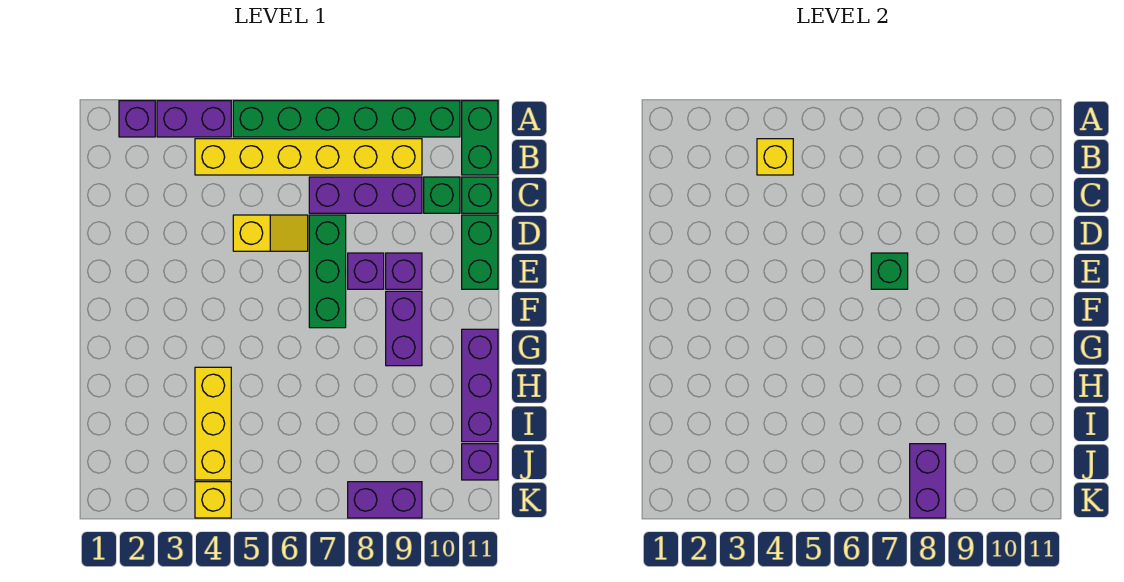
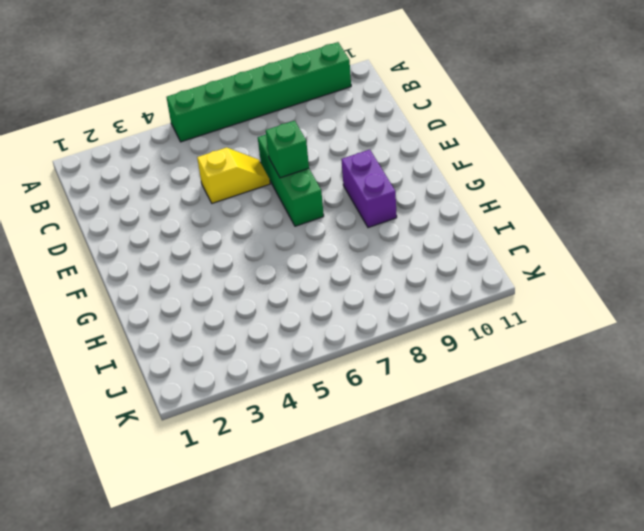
none -> purple 1x1 brick [119,101,155,137]
none -> purple 1x2 brick [157,101,231,137]
none -> green 1x2 brick [462,101,498,175]

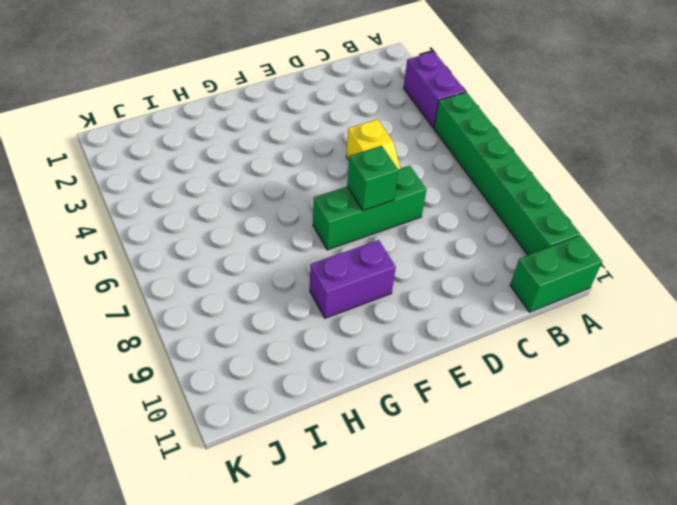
none -> purple 1x1 brick [119,101,155,137]
none -> yellow 1x6 brick [195,139,422,175]
none -> purple 1x3 brick [309,177,422,213]

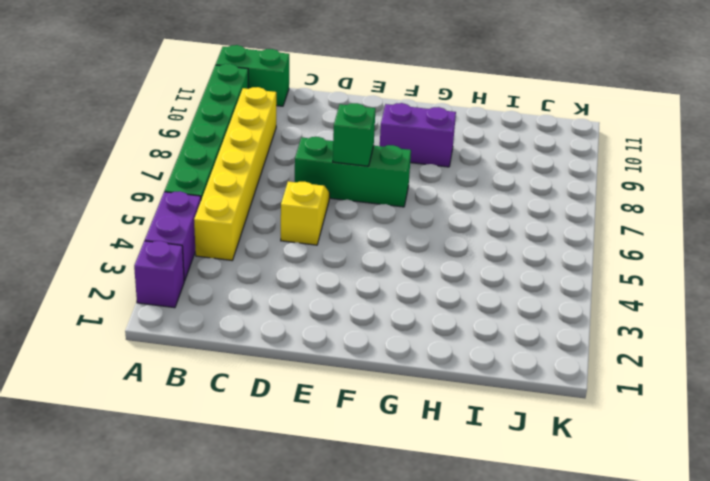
none -> purple 1x3 brick [309,177,422,213]
none -> green 1x1 brick [424,177,460,213]
none -> green 1x1 brick [462,177,498,213]

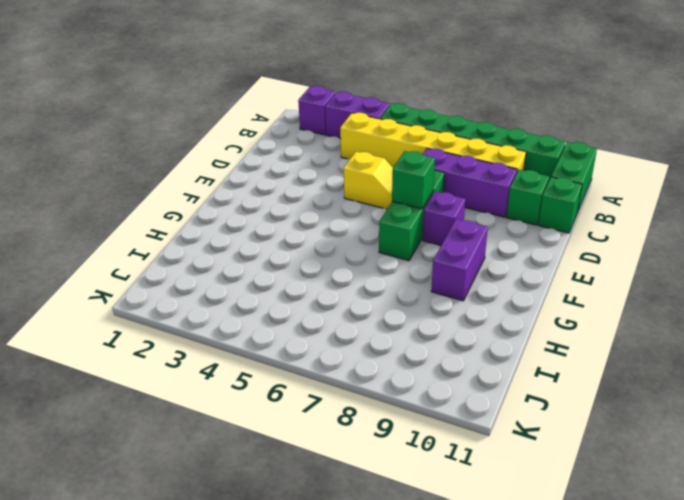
none -> green 1x2 brick [462,215,498,289]
none -> purple 1x1 brick [386,253,422,289]
none -> purple 1x3 brick [462,329,498,442]

